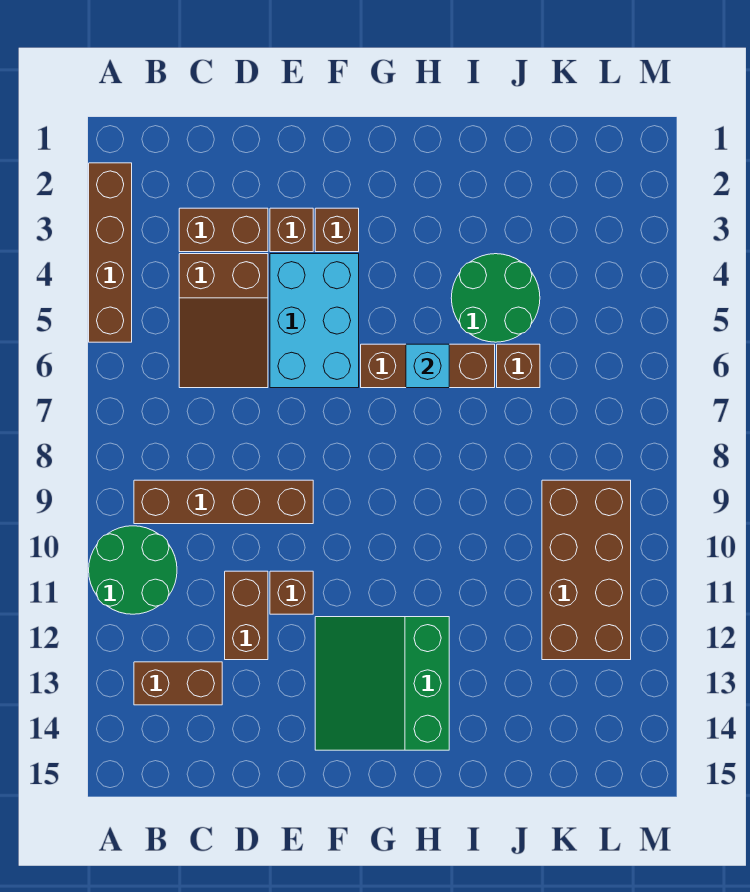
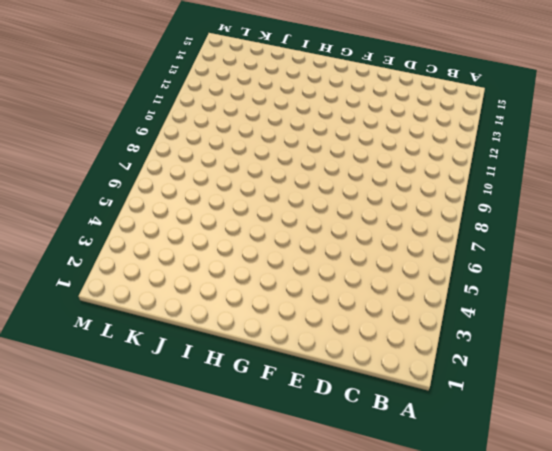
none -> brown 1x4 brick [89,163,132,342]
none -> green 2x2 round brick [89,526,177,614]
none -> brown 1x4 brick [134,480,313,524]

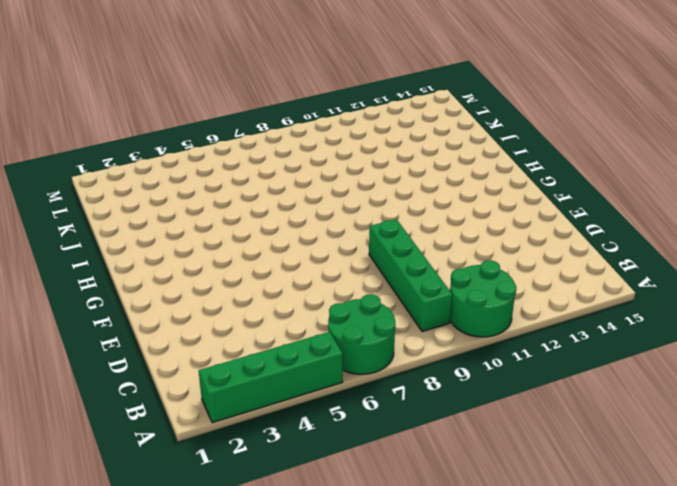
green 1x4 brick [199,332,343,423] -> brown 1x4 brick [89,163,132,342]
green 2x2 round brick [328,294,395,374] -> green 2x2 round brick moved to [451,254,540,342]
green 1x4 brick [369,219,452,332] -> brown 1x4 brick [134,480,313,524]
none -> brown 1x2 brick [134,662,222,705]
none -> brown 1x2 brick [179,208,268,252]
none -> brown 2x3 slope [179,254,268,388]

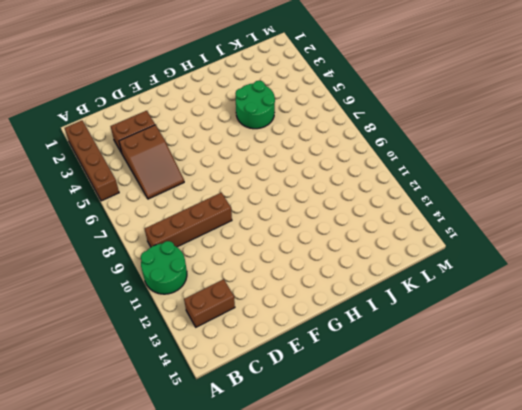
none -> brown 1x2 brick [225,571,268,660]
none -> brown 1x1 brick [270,208,313,252]
none -> cyan 2x3 brick [270,254,359,388]

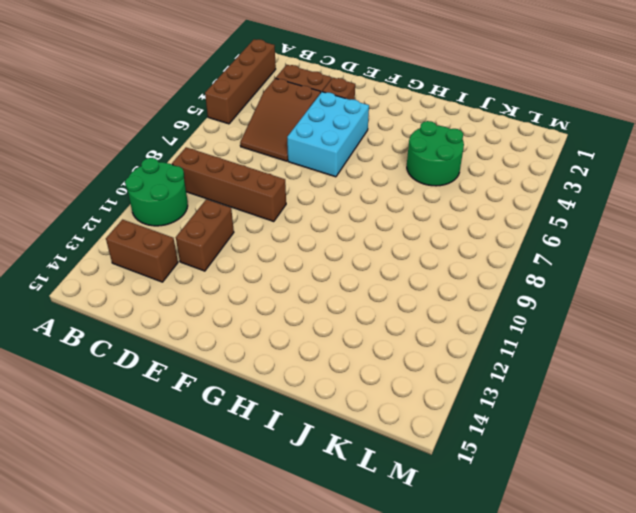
none -> brown 1x1 brick [270,571,313,614]
none -> brown 1x1 brick [315,208,359,252]
none -> green 3x3 slope [315,617,449,750]

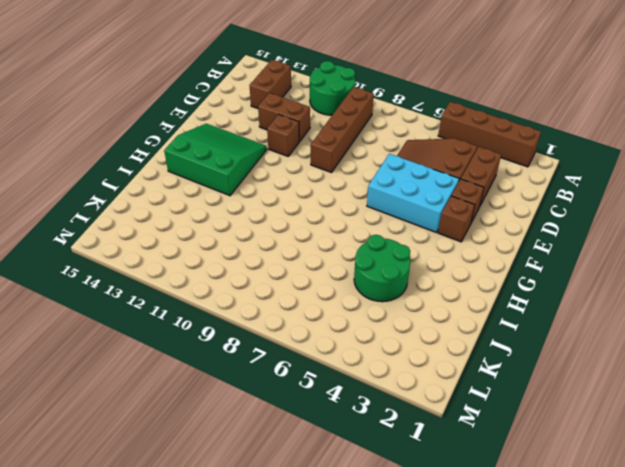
none -> brown 1x3 brick [361,344,495,388]
none -> brown 1x1 brick [497,344,540,388]
none -> brown 2x4 brick [542,480,631,660]

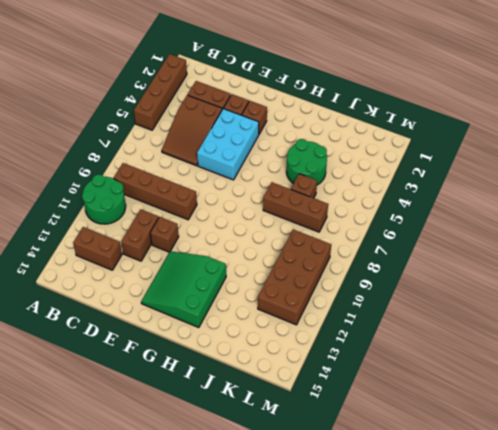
brown 1x3 brick [263,182,328,232] -> brown 1x3 brick moved to [361,344,495,388]
none -> cyan 1x1 brick [406,344,449,388]

